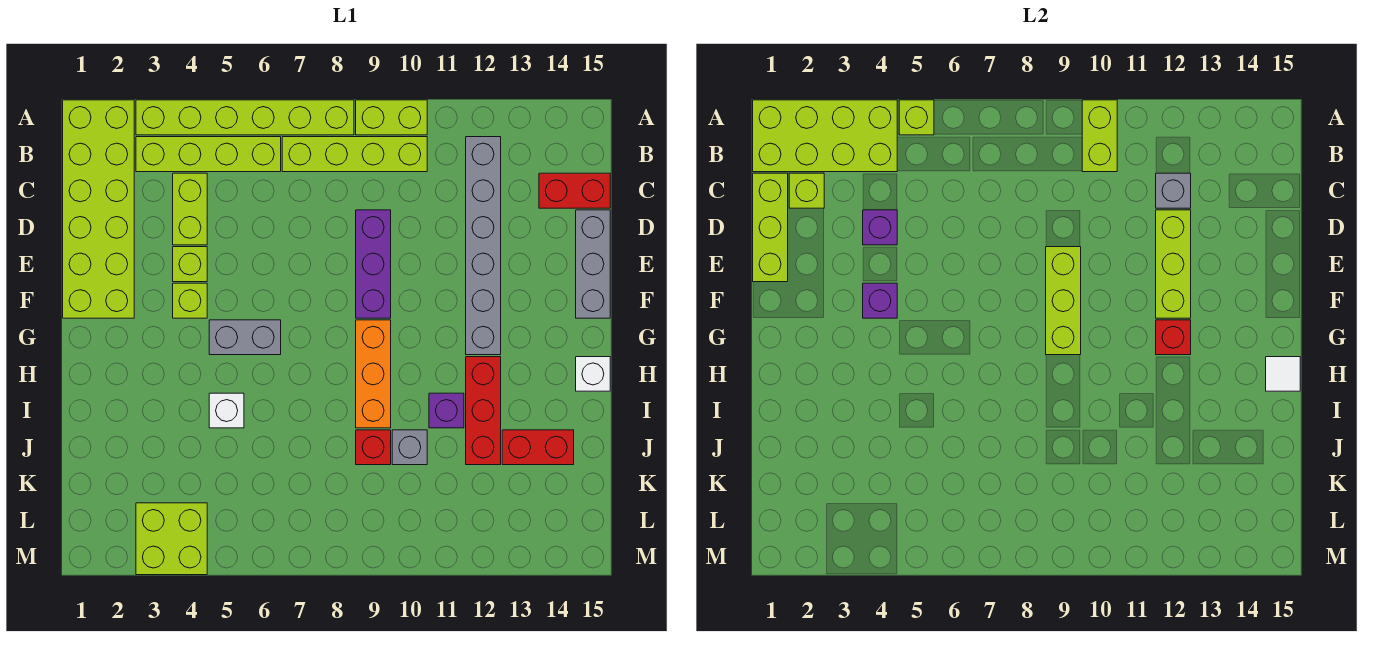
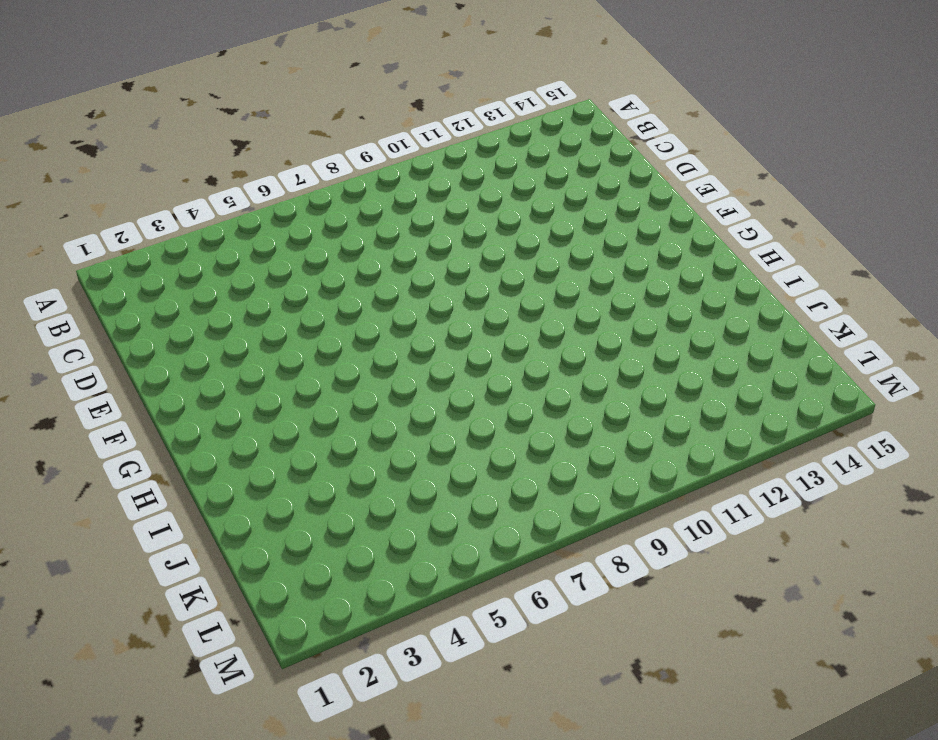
none -> lime 2x6 brick [63,100,134,318]
none -> lime 1x6 brick [136,100,354,135]
none -> lime 1x2 brick [356,100,427,135]
none -> lime 1x4 brick [136,137,281,172]

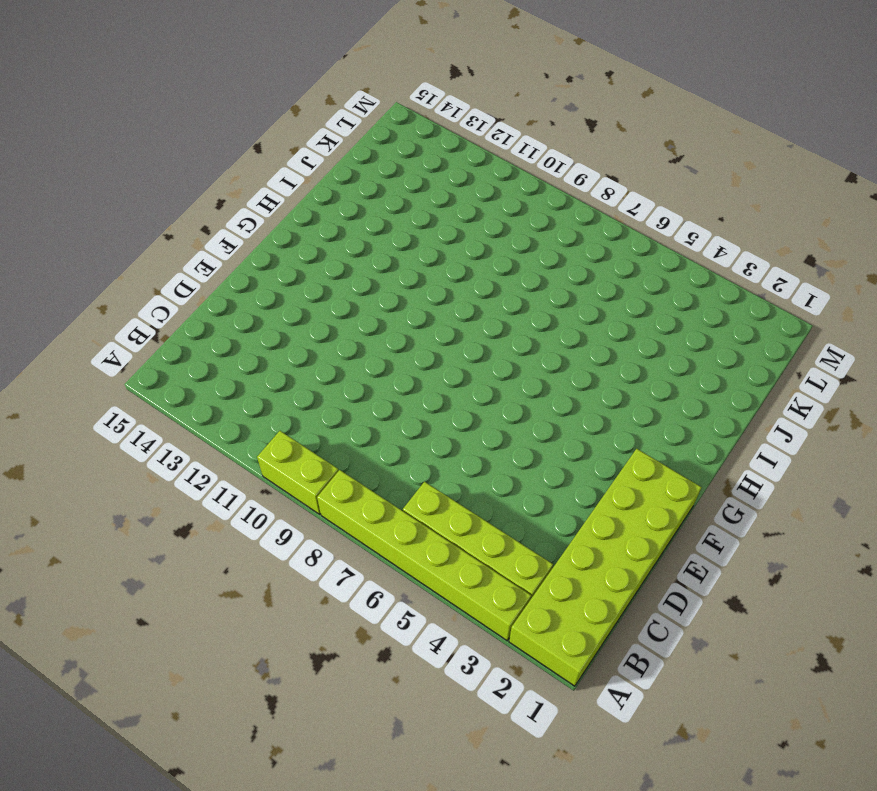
none -> lime 1x4 brick [282,137,427,172]
none -> grey 1x6 brick [466,137,501,355]
none -> lime 1x2 brick [173,173,207,245]
none -> red 1x2 brick [539,173,610,208]

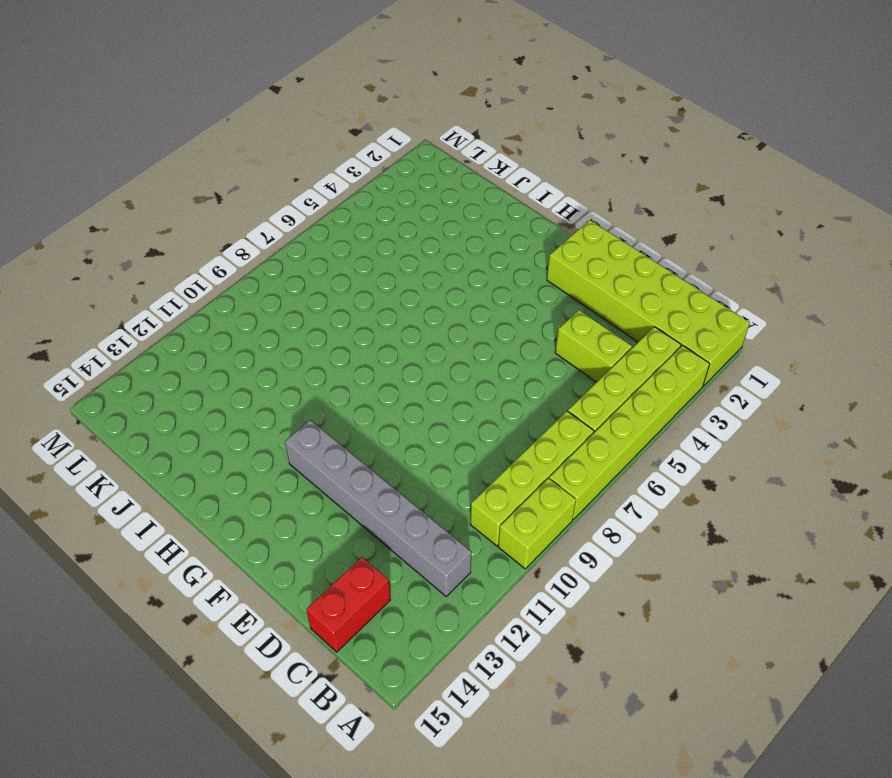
none -> purple 1x3 brick [356,210,391,318]
none -> grey 1x3 brick [576,210,610,318]
none -> lime 1x1 brick [173,247,207,282]
none -> lime 1x1 brick [173,283,207,318]

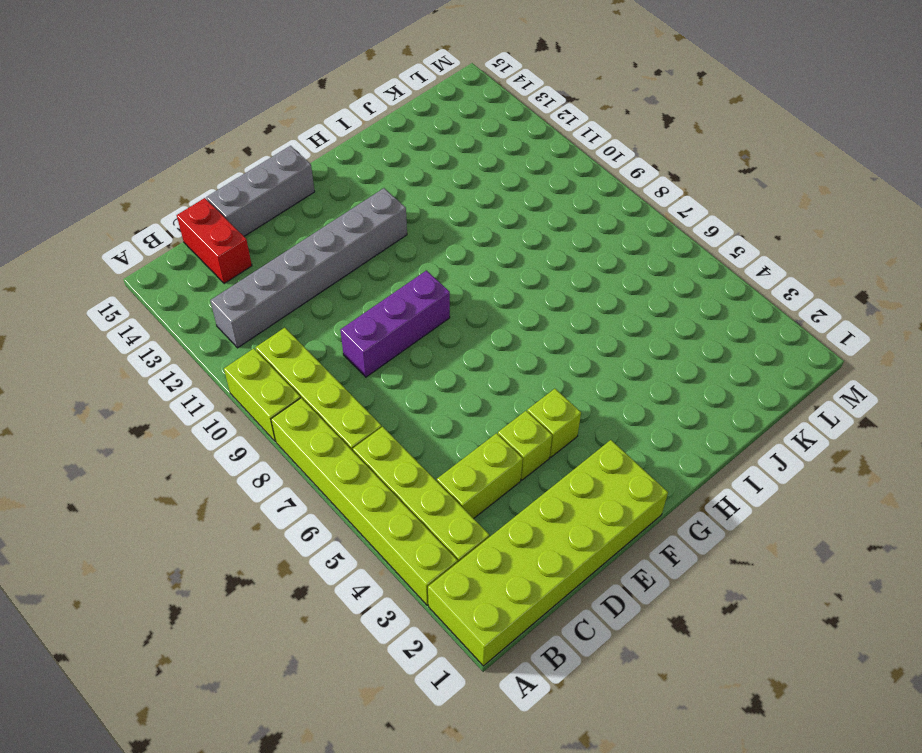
none -> grey 1x2 brick [209,320,281,355]
none -> orange 1x3 brick [356,320,391,428]
none -> red 1x3 brick [466,357,501,465]
none -> white 1x1 brick [576,357,610,391]

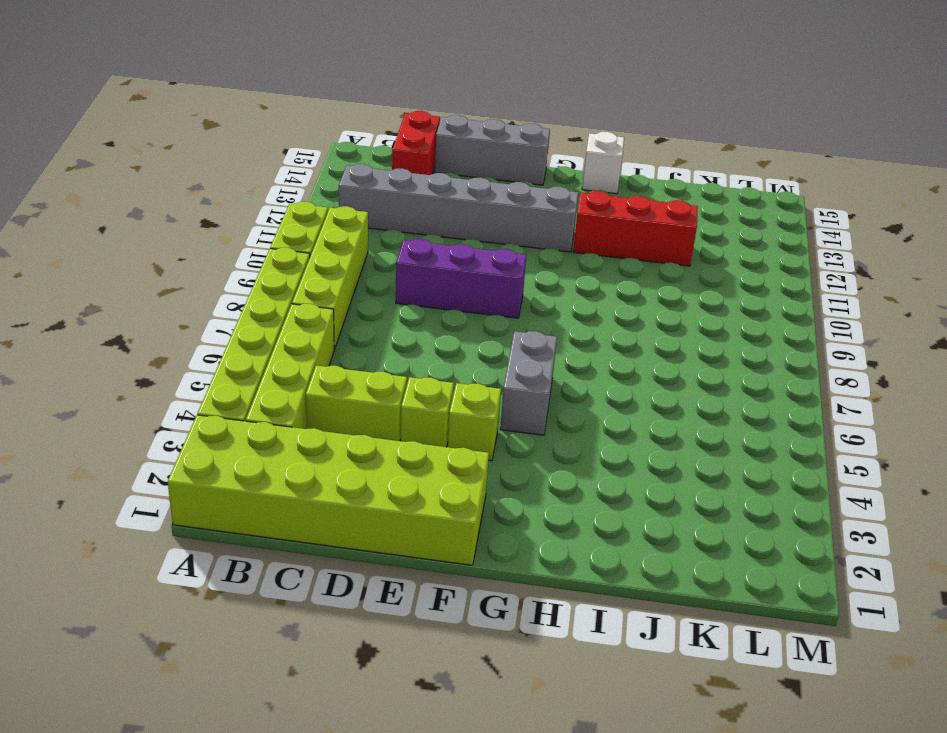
none -> orange 1x3 brick [356,320,391,428]
none -> white 1x1 brick [209,393,244,428]
none -> purple 1x1 brick [429,393,464,428]
none -> red 1x1 brick [356,430,391,465]

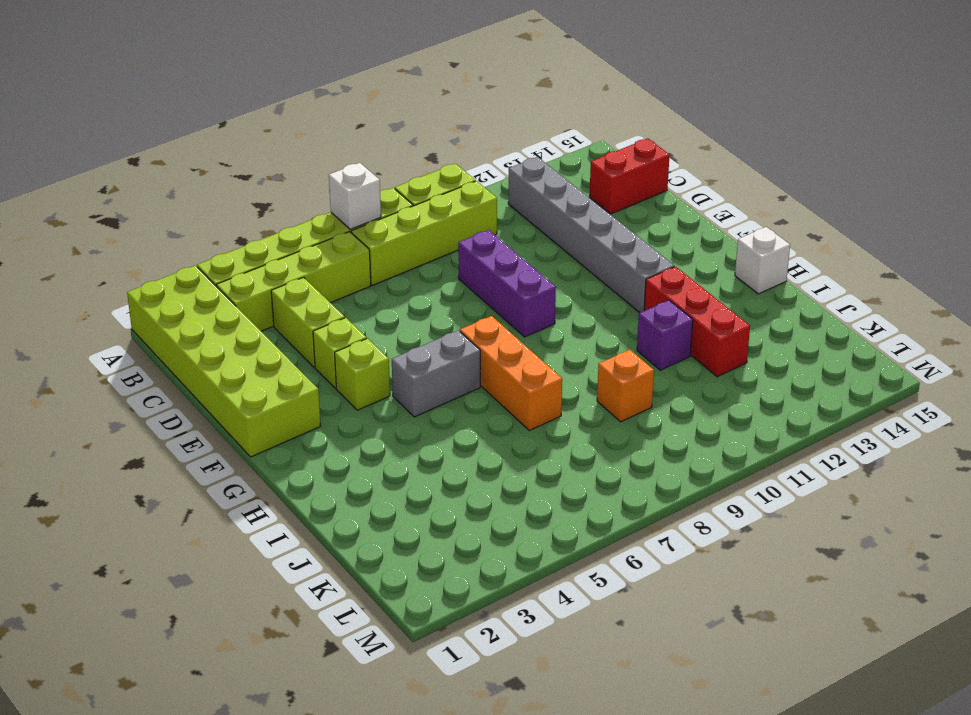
white 1x1 brick [329,163,381,230] -> white 1x1 brick moved to [209,393,244,428]
orange 1x3 brick [460,316,562,430] -> orange 1x3 brick moved to [356,320,391,428]
orange 1x1 brick [597,350,654,422] -> red 1x1 brick [356,430,391,465]
none -> grey 1x3 brick [576,210,610,318]
none -> grey 1x1 brick [392,430,427,465]
none -> red 1x2 brick [502,430,574,465]
none -> lime 2x2 brick [136,503,207,575]

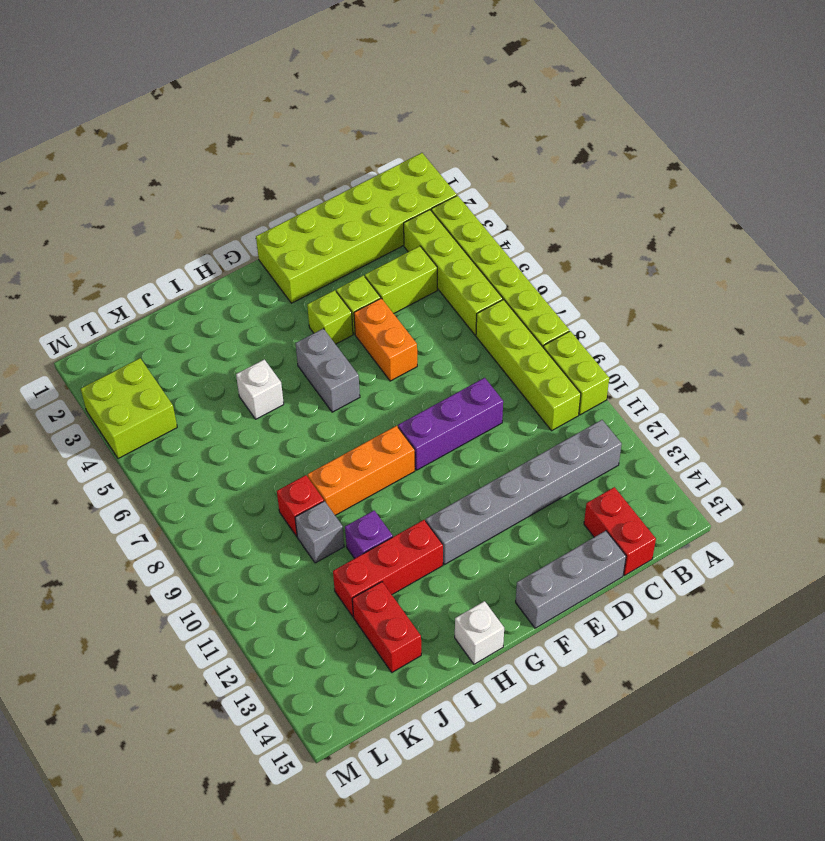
orange 1x2 brick [354,298,417,381] -> none
none -> lime 2x4 brick [753,100,897,172]
none -> lime 1x1 brick [899,100,934,135]
none -> lime 1x2 brick [1082,100,1117,172]
none -> lime 1x3 brick [753,173,788,282]

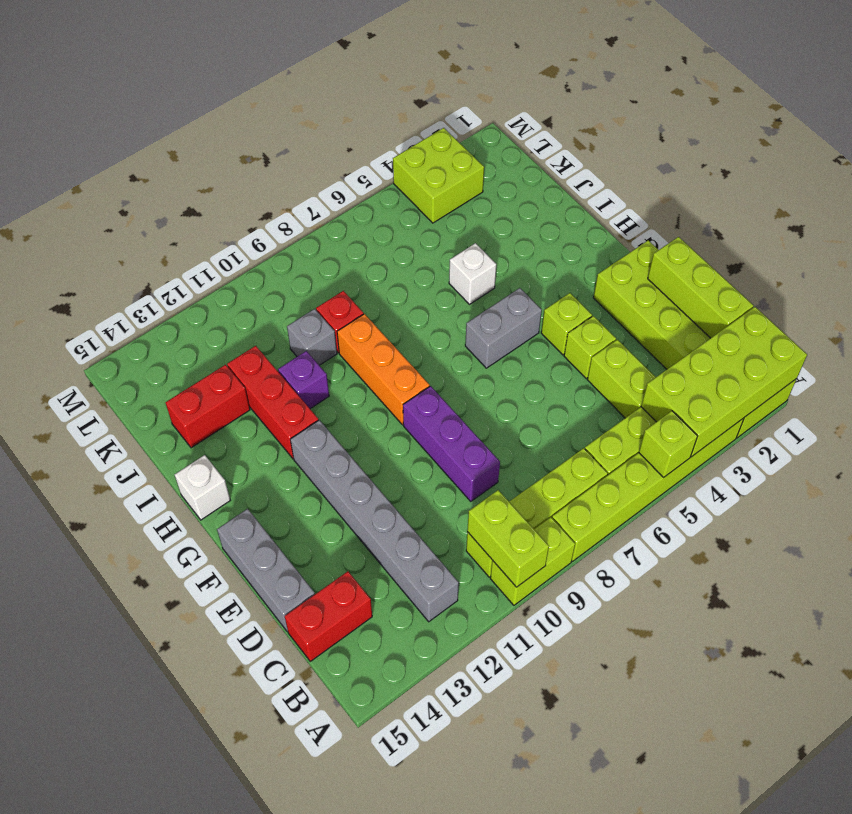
none -> lime 1x1 brick [789,173,824,208]
none -> grey 1x1 brick [1156,173,1191,208]
none -> purple 1x1 brick [863,210,897,245]
none -> lime 1x3 brick [1156,210,1191,318]

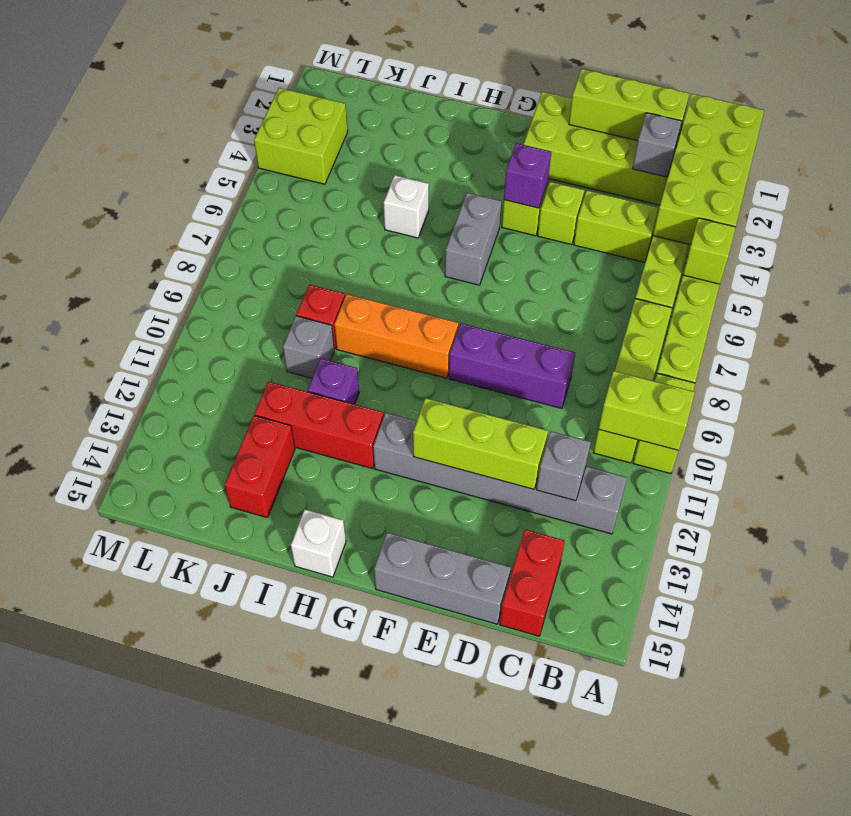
grey 1x1 brick [633,113,682,177] -> lime 1x1 brick [789,173,824,208]
none -> purple 1x1 brick [863,210,897,245]
none -> lime 1x3 brick [1046,247,1081,355]
none -> red 1x1 brick [1156,320,1191,355]
none -> white 1x1 tile [1266,357,1300,391]

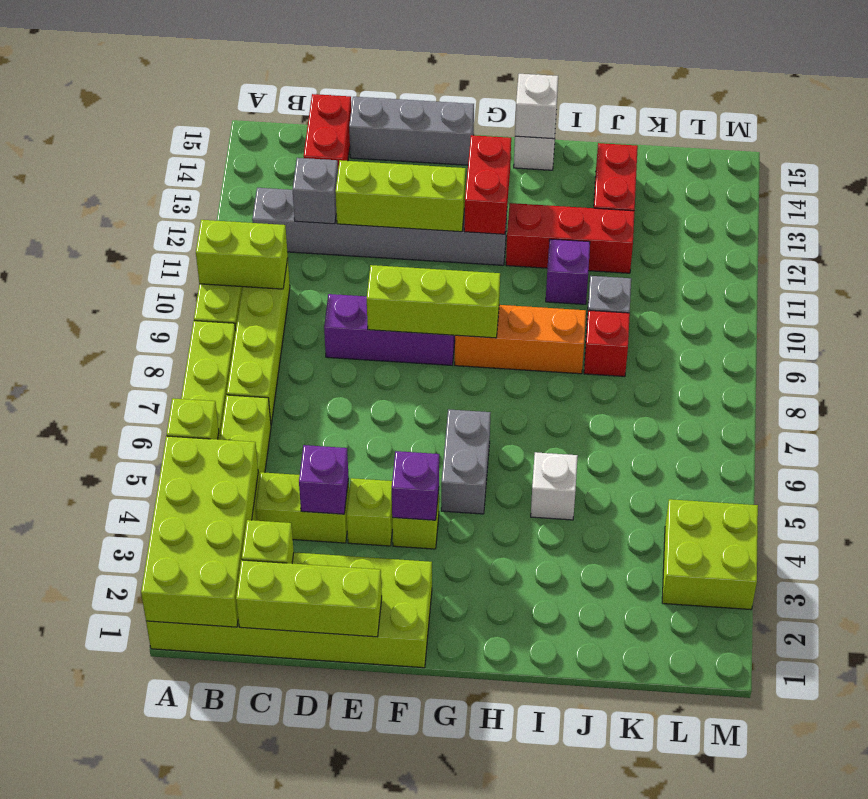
red 1x2 brick [464,135,511,234] -> red 1x1 brick [1156,320,1191,355]
white 1x1 brick [515,74,558,139] -> white 1x1 tile [1266,357,1300,391]

